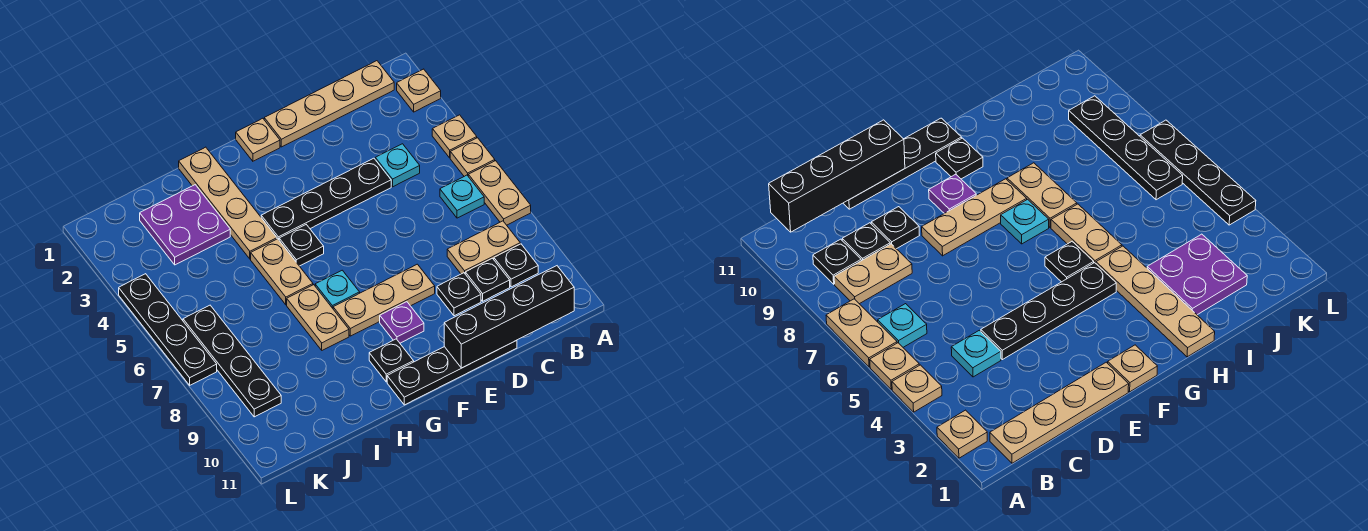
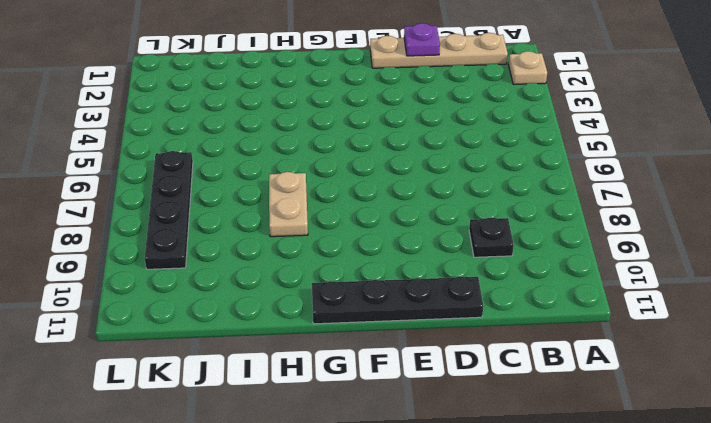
purple 1x1 plate [404,23,440,56] -> purple 1x1 plate moved to [380,302,424,343]
none -> tan 1x1 plate [432,115,477,158]
none -> tan 1x1 plate [450,138,495,176]
none -> tan 1x2 plate [468,161,531,225]

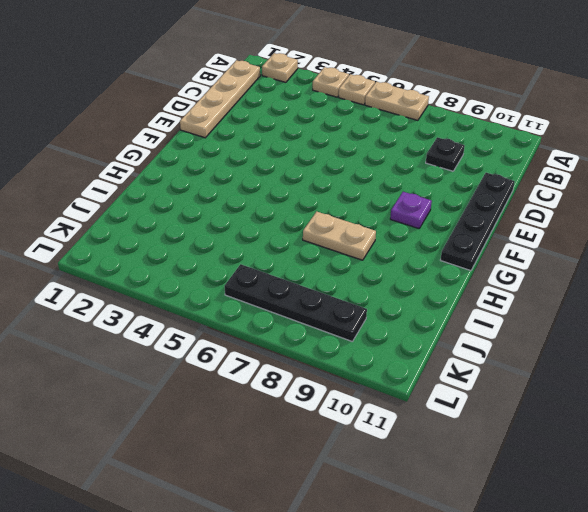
none -> cyan 1x1 plate [440,175,484,218]
none -> tan 1x2 plate [447,221,520,274]
none -> black 1x1 plate [494,244,538,287]

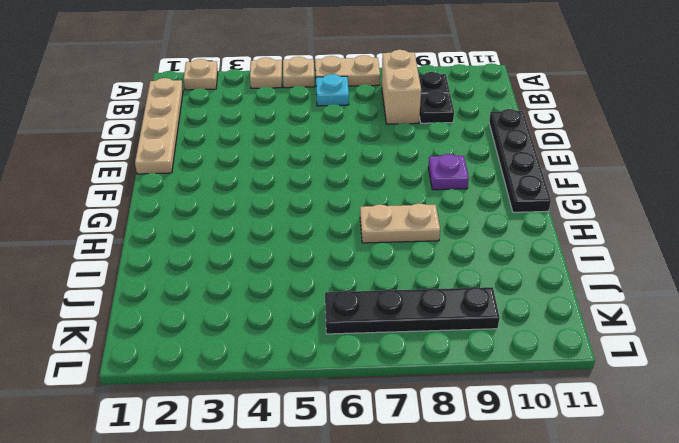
tan 1x2 brick [382,50,421,124] -> tan 1x2 plate [447,221,520,274]
none -> cyan 1x1 plate [375,144,420,187]
none -> black 1x4 plate [261,158,391,240]
none -> black 1x1 plate [437,273,481,316]

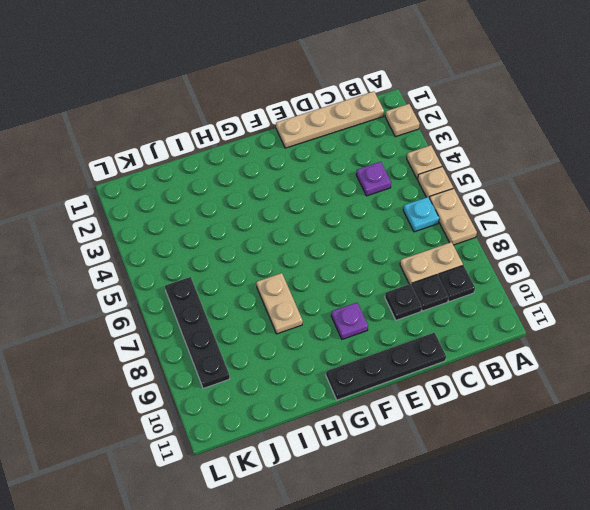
purple 1x1 plate [356,162,391,196] -> cyan 1x1 plate [375,144,420,187]
none -> black 1x4 plate [261,158,391,240]
none -> tan 1x3 plate [333,264,435,336]
none -> tan 1x1 plate [236,118,280,161]

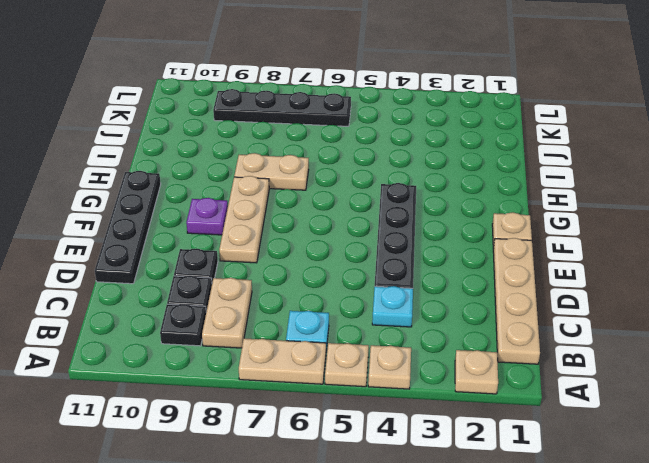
none -> black 1x1 plate [279,225,324,266]
none -> cyan 1x1 plate [315,270,360,308]
none -> black 1x1 plate [369,339,414,382]

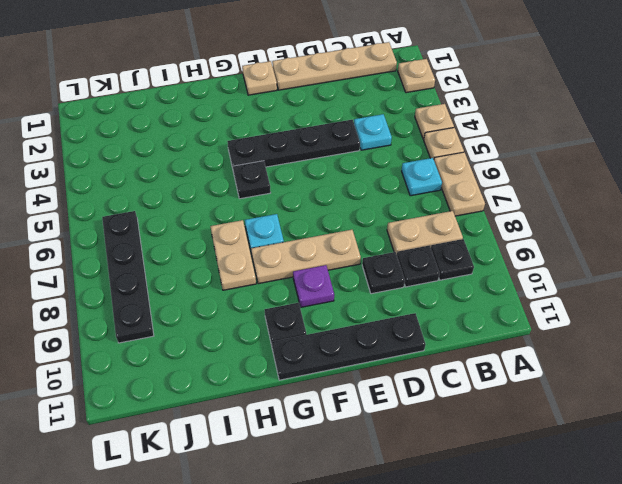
none -> tan 1x4 plate [179,147,277,259]
none -> tan 1x2 plate [251,239,313,305]
none -> purple 2x2 plate [140,185,230,265]

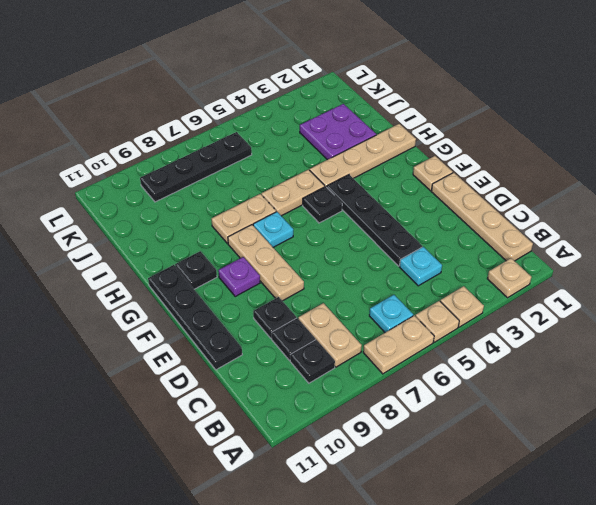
none -> black 1x4 plate [119,274,217,385]
none -> black 1x4 brick [444,266,574,368]

